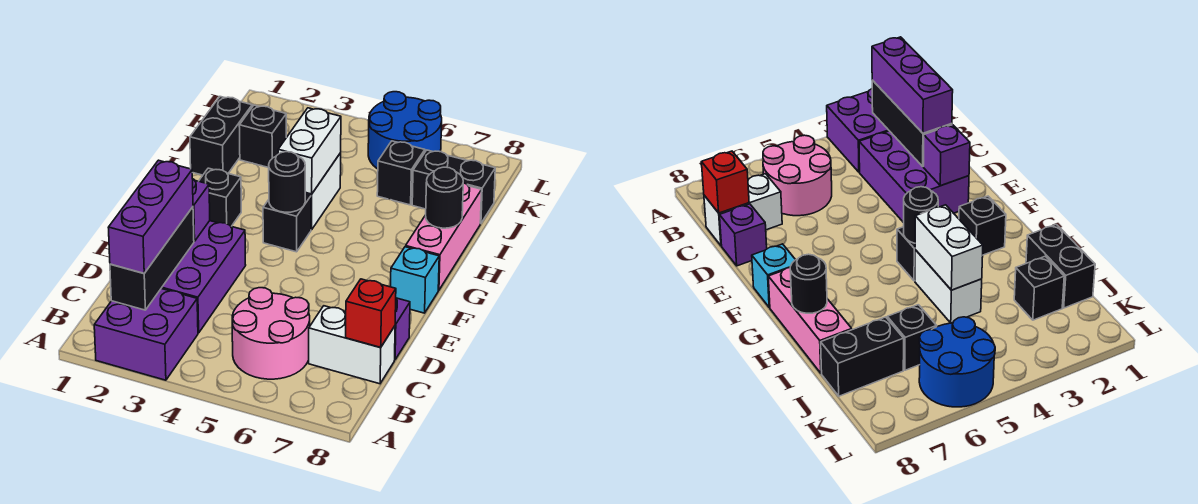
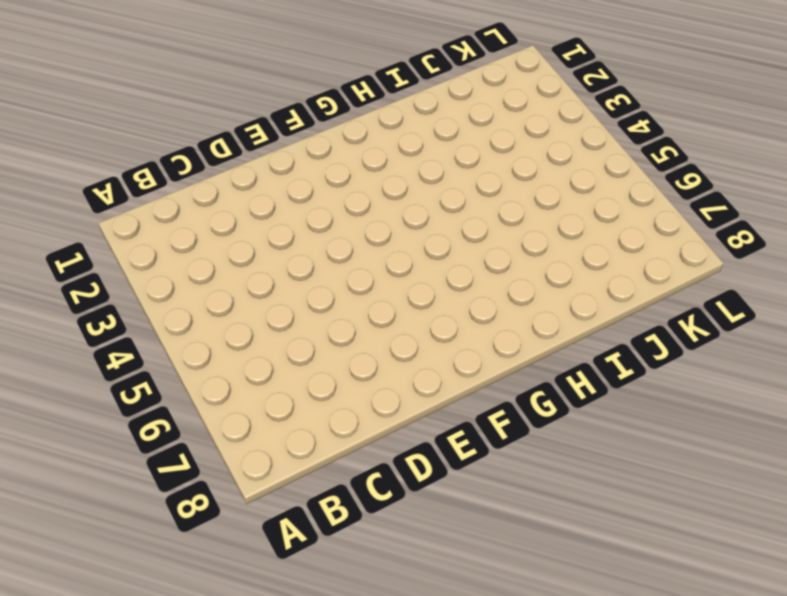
none -> purple 2x2 brick [94,289,198,380]
none -> pink 2x2 round brick [232,288,310,379]
none -> purple 2x3 brick [161,221,246,333]

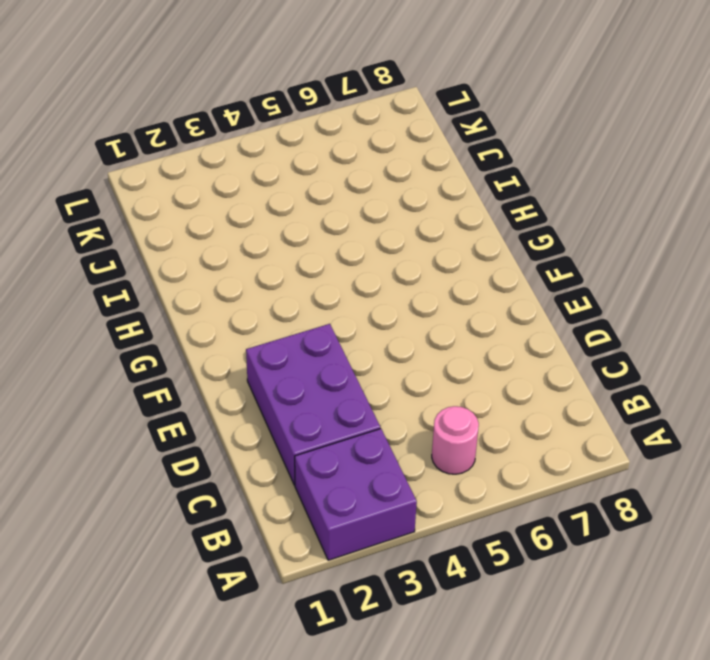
pink 1x1 round brick [432,406,479,474] -> pink 2x2 round brick [232,288,310,379]
none -> white 1x2 brick [309,306,395,384]
none -> purple 1x1 brick [395,298,410,359]
none -> cyan 1x1 brick [391,247,439,313]

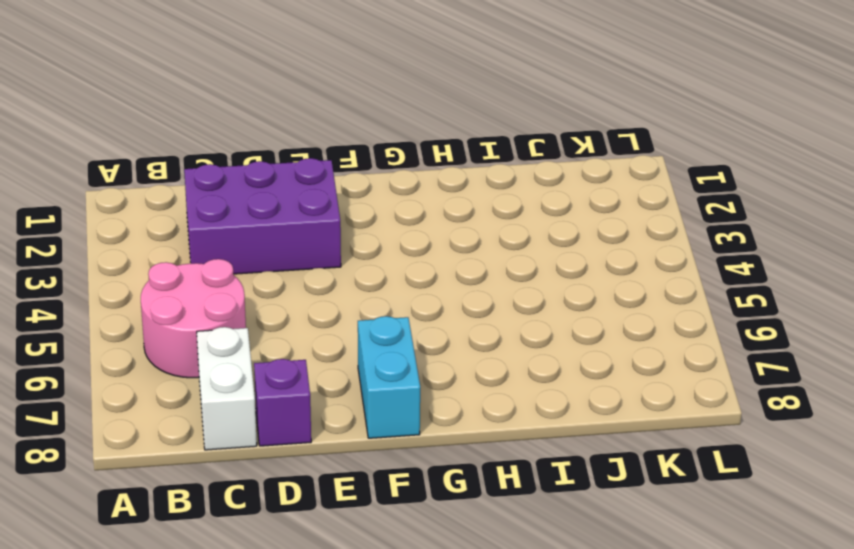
cyan 1x2 brick [358,316,420,438] -> cyan 1x1 brick [391,247,439,313]
none -> purple 2x2 brick [94,289,198,380]
none -> black 1x1 brick [199,168,241,226]
none -> black 1x1 brick [263,194,311,252]

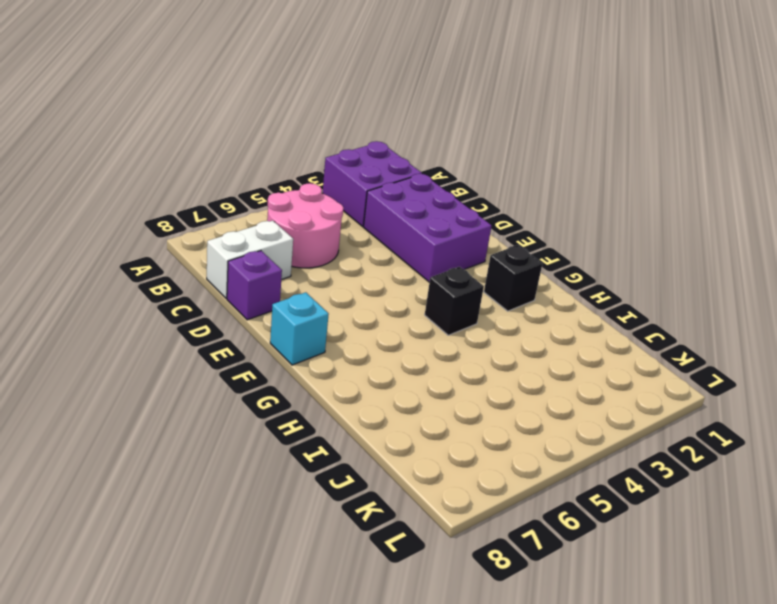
none -> pink 1x3 brick [406,183,482,290]
none -> white 1x2 brick [305,153,341,230]
none -> black 1x2 brick [190,97,252,175]

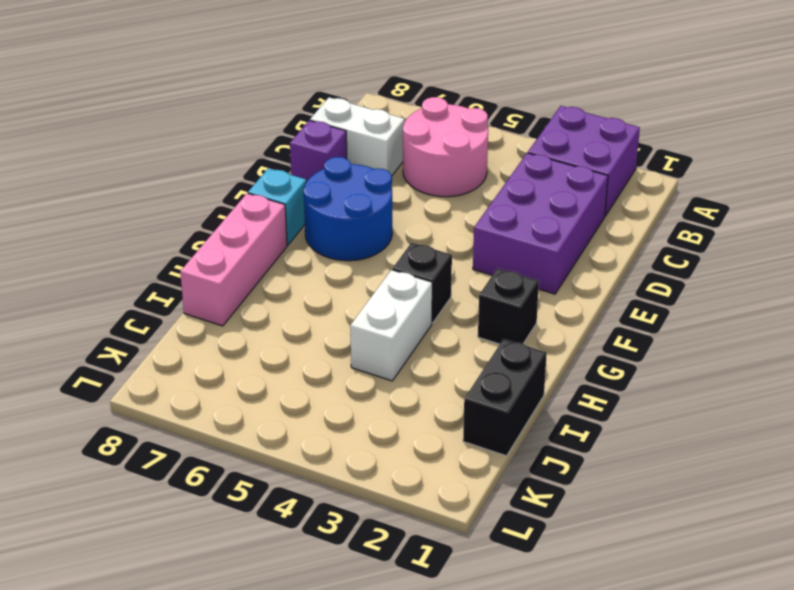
blue 2x2 round brick [304,157,392,261] -> blue 2x2 round brick moved to [368,92,442,169]
none -> black 1x1 brick [239,105,286,168]
none -> black 1x1 brick [377,141,425,205]
none -> black 1x2 brick [412,150,495,224]

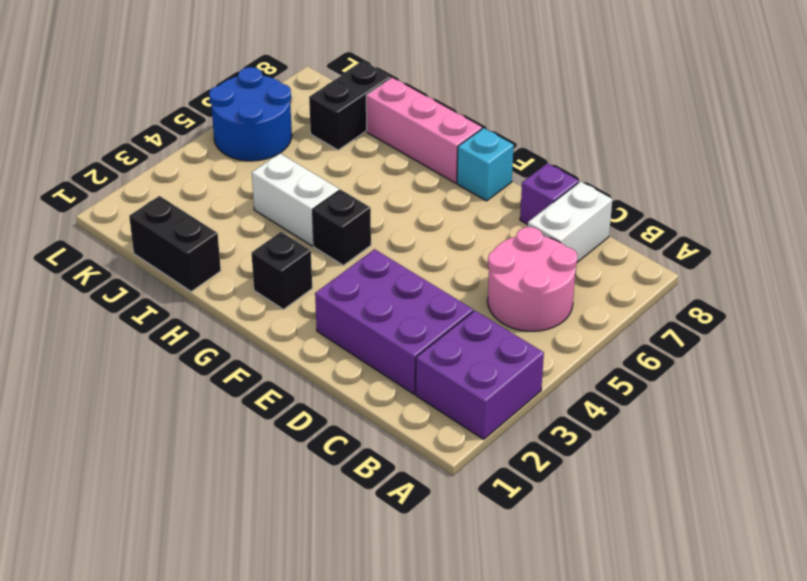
none -> black 1x1 brick [239,105,286,168]
none -> black 1x1 brick [377,141,425,205]
none -> black 1x3 brick [110,207,194,310]

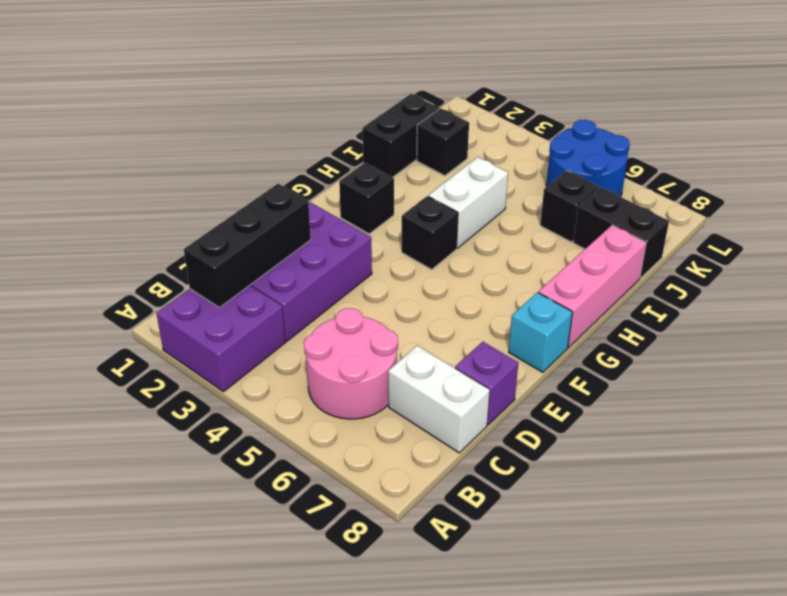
none -> red 1x1 brick [346,279,396,347]
none -> purple 1x1 brick [193,179,210,241]
none -> black 1x1 round brick [269,152,305,212]

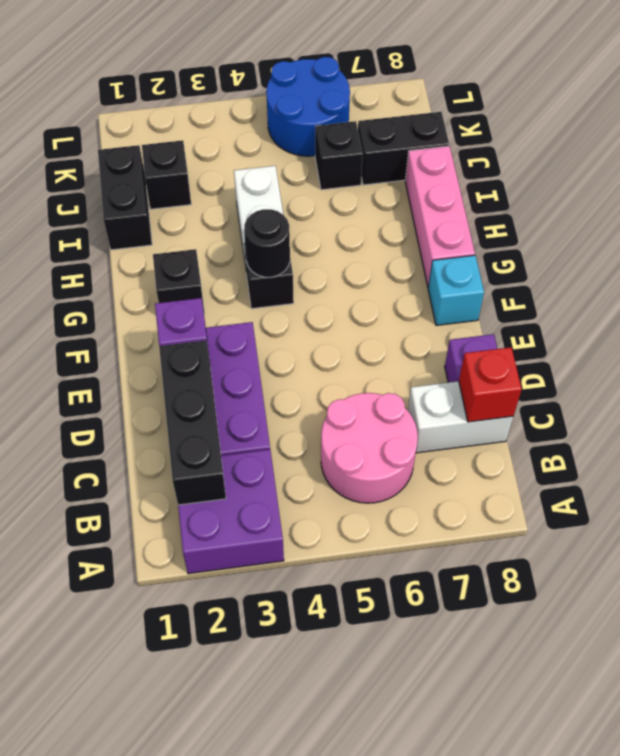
none -> white 1x2 brick [278,108,341,194]
none -> black 1x1 round brick [426,167,463,228]
none -> purple 1x3 brick [108,160,193,273]

